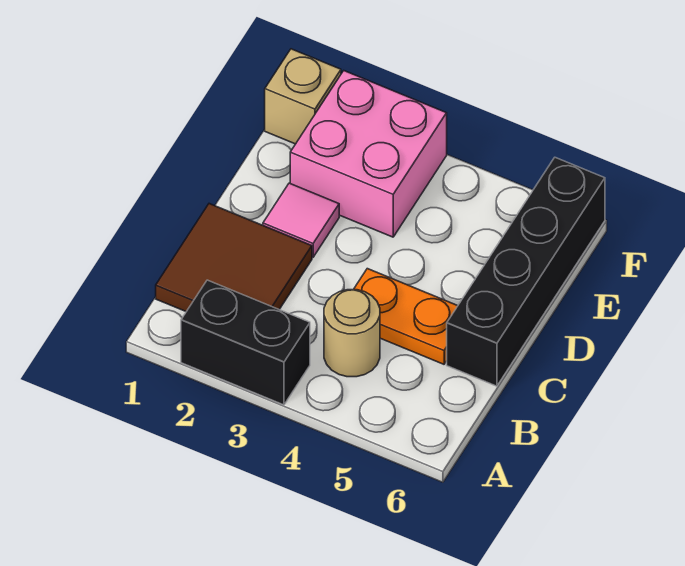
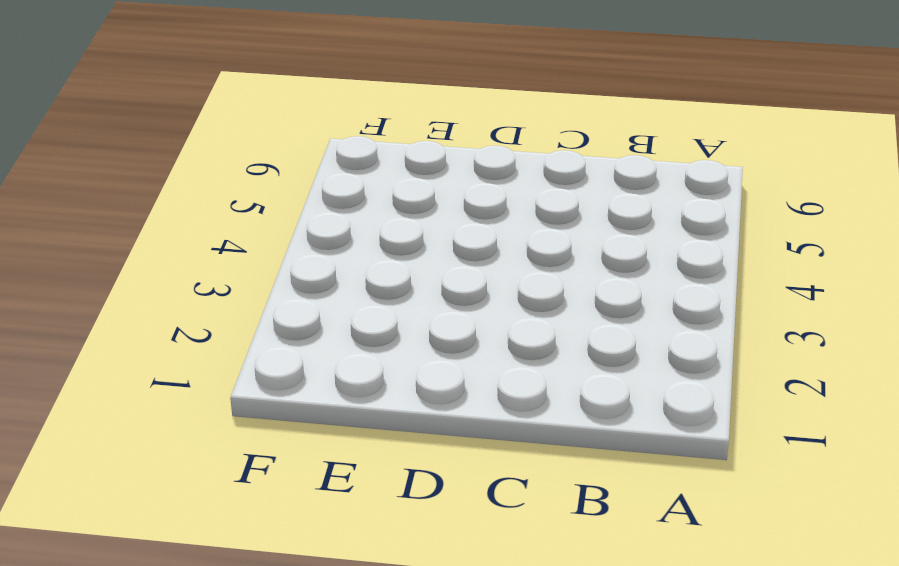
none -> black 1x2 brick [181,280,310,405]
none -> brown 2x2 tile [156,204,312,312]

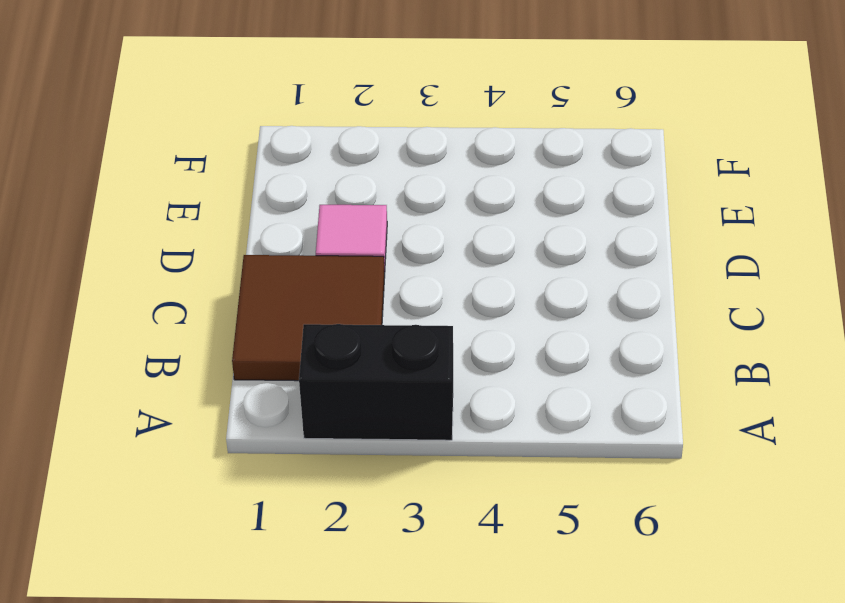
none -> tan 1x1 round brick [324,290,380,377]
none -> orange 1x2 plate [353,269,457,364]

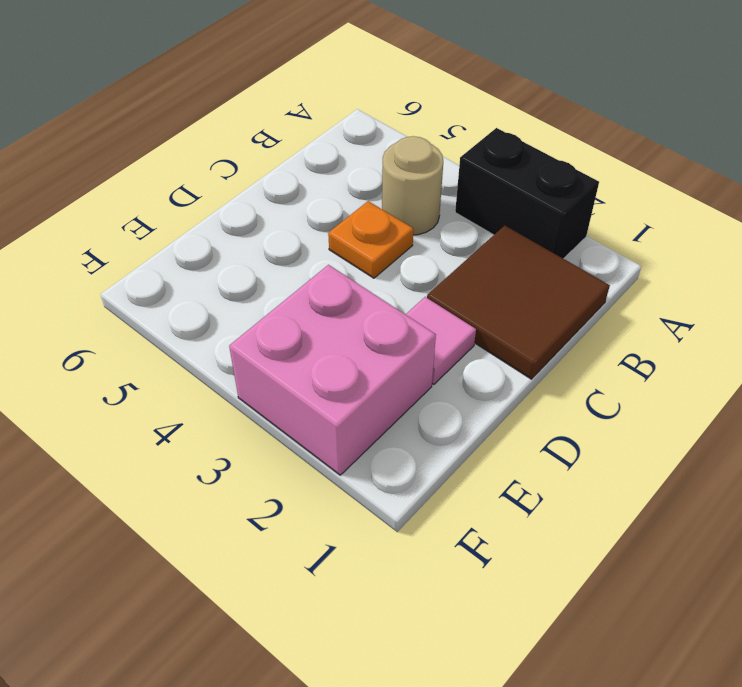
orange 1x1 plate [328,201,413,278] -> orange 1x2 plate [353,269,457,364]
none -> black 1x4 brick [447,158,605,386]
none -> tan 1x1 brick [265,49,341,144]

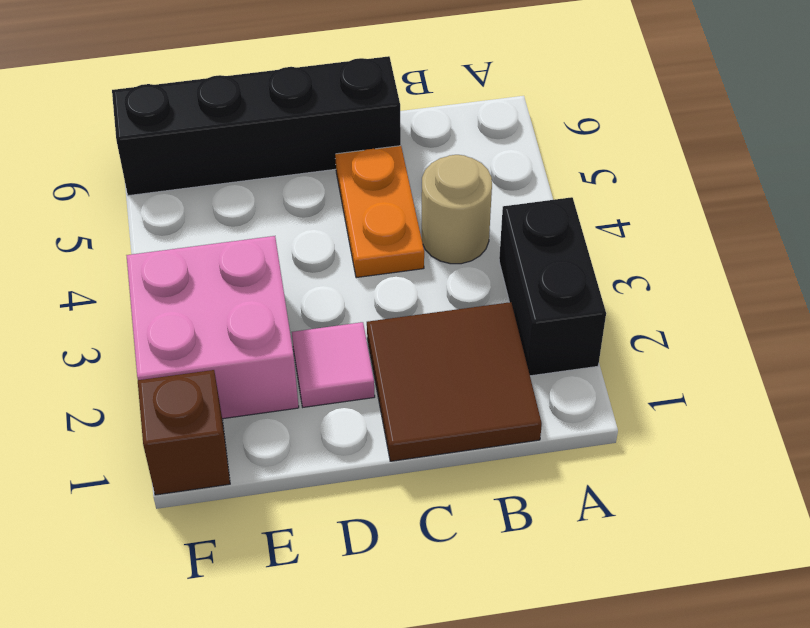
brown 1x1 brick [138,370,230,495] -> tan 1x1 brick [265,49,341,144]

